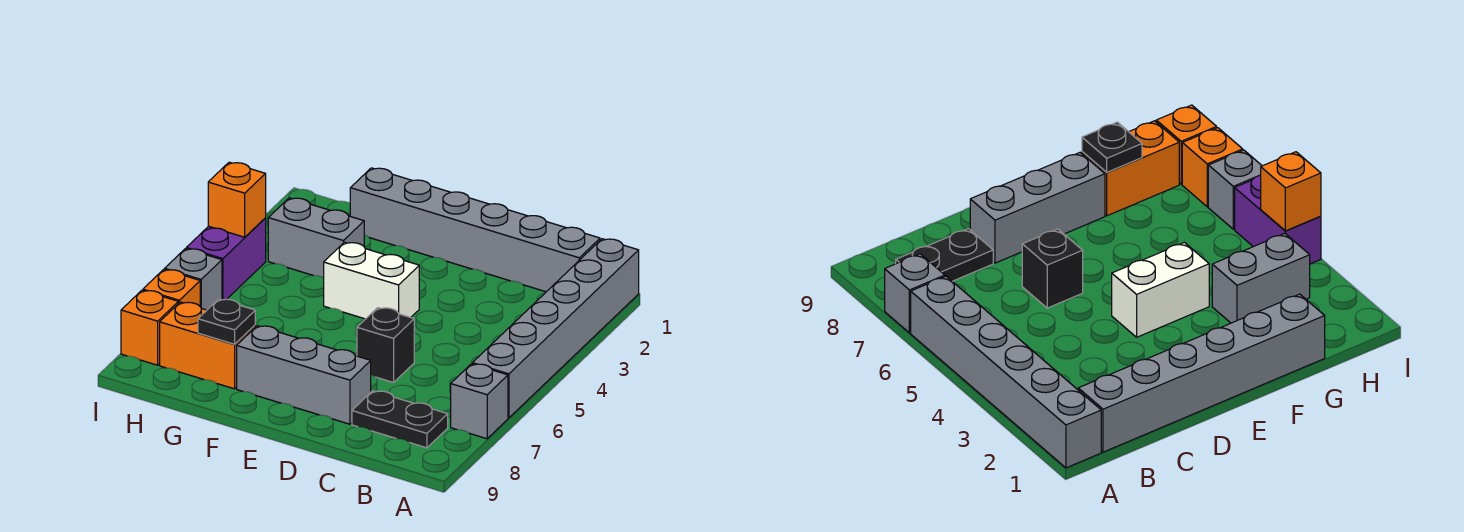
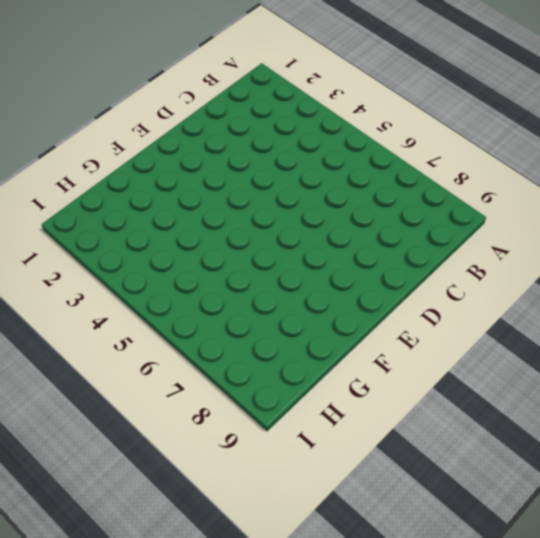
none -> grey 1x6 brick [472,239,639,418]
none -> grey 1x1 brick [451,364,508,439]
none -> grey 1x6 brick [350,168,600,292]

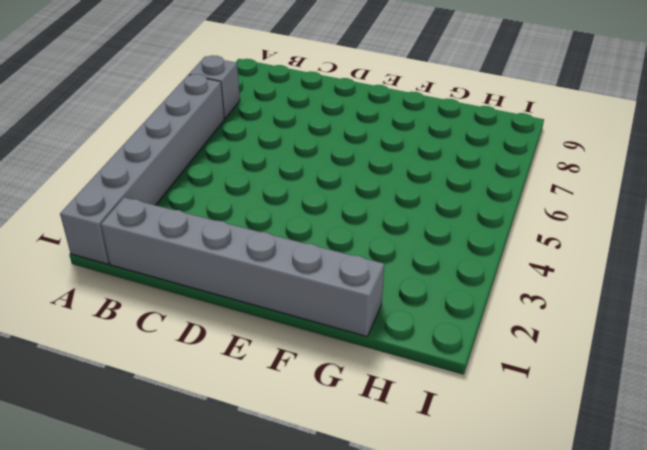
none -> black 1x2 plate [352,391,448,448]
none -> black 1x1 brick [357,308,414,383]
none -> grey 1x3 brick [237,326,371,424]

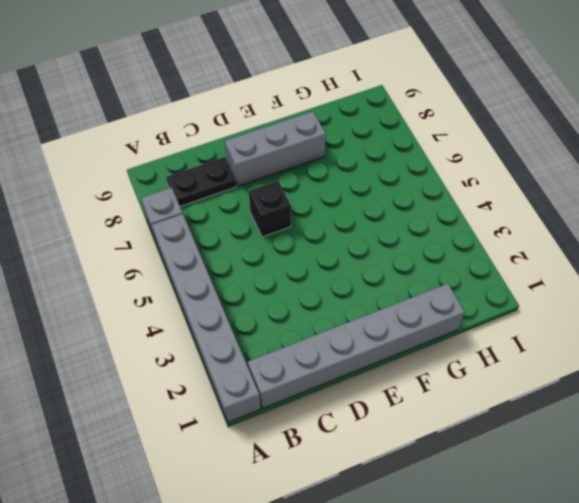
none -> white 1x2 brick [324,242,419,319]
none -> grey 1x2 brick [268,198,364,278]
none -> orange 1x2 brick [160,302,255,389]

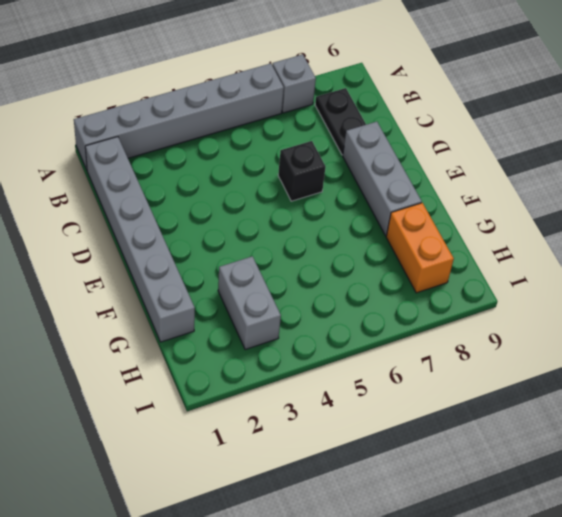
none -> white 1x2 brick [324,242,419,319]
none -> purple 1x2 brick [186,218,266,300]
none -> grey 1x1 brick [165,249,222,310]

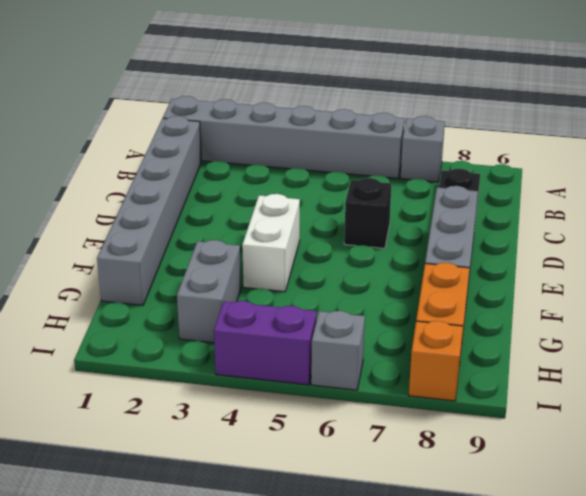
none -> orange 1x1 brick [143,269,200,306]
none -> black 1x1 plate [198,299,255,344]
none -> orange 1x1 brick [208,162,266,237]

